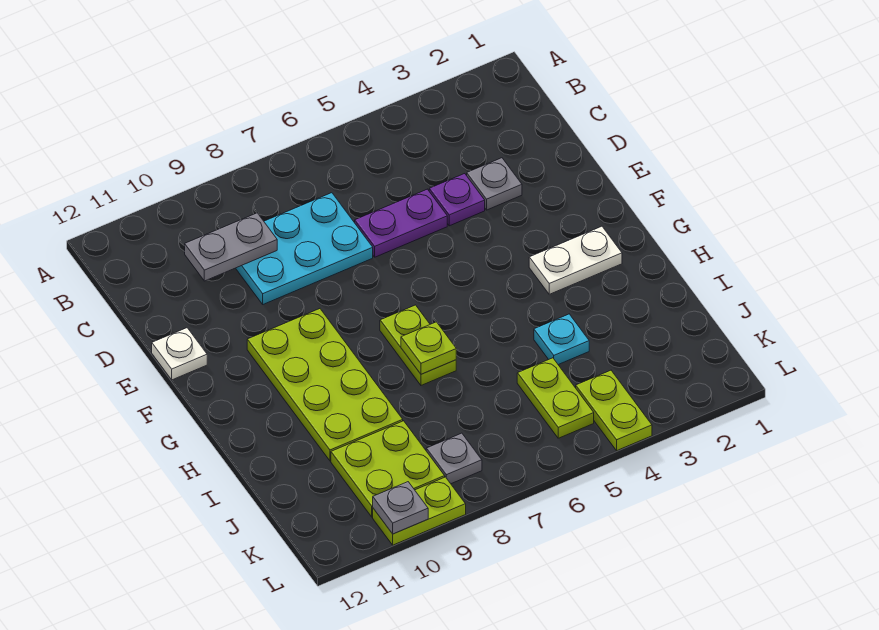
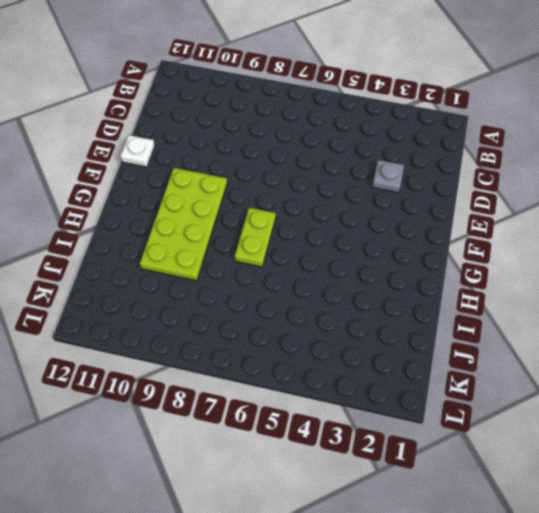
none -> cyan 2x3 plate [236,193,373,304]
none -> purple 1x1 plate [429,174,485,226]
none -> purple 1x2 plate [355,189,447,257]

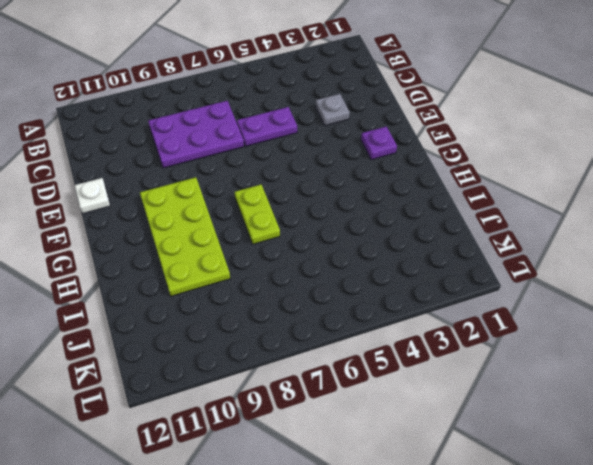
purple 2x3 plate [148,101,244,168] -> cyan 2x3 plate [236,193,373,304]
purple 1x1 plate [361,126,397,160] -> purple 1x1 plate moved to [429,174,485,226]
none -> white 1x2 plate [529,226,622,294]
none -> cyan 1x1 plate [534,314,589,365]
none -> lime 1x2 plate [517,358,594,438]

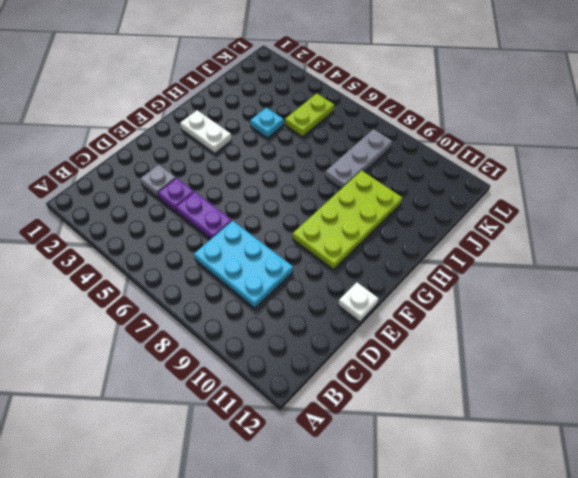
grey 1x3 plate [325,129,392,189] -> grey 1x1 plate [426,433,482,484]
none -> lime 1x2 plate [380,305,456,385]
none -> lime 2x2 plate [331,421,445,517]
none -> lime 1x2 plate [576,370,652,451]

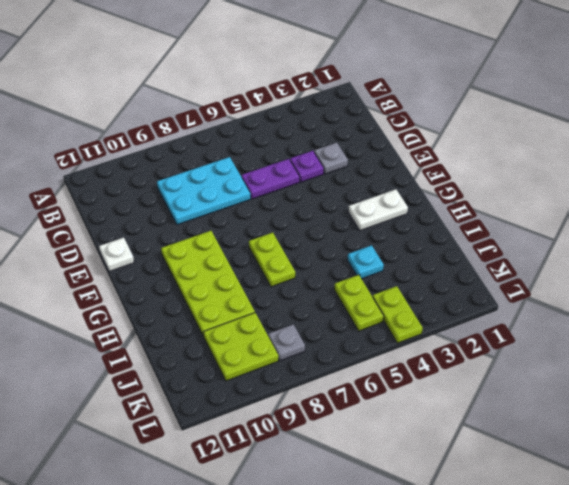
none -> lime 1x2 plate [373,477,466,545]
none -> grey 1x2 plate [185,213,277,281]
none -> lime 1x1 plate [401,322,456,374]

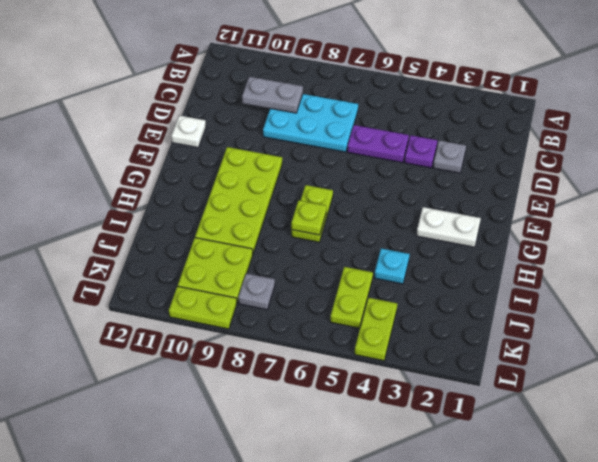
none -> grey 1x1 plate [373,482,428,534]

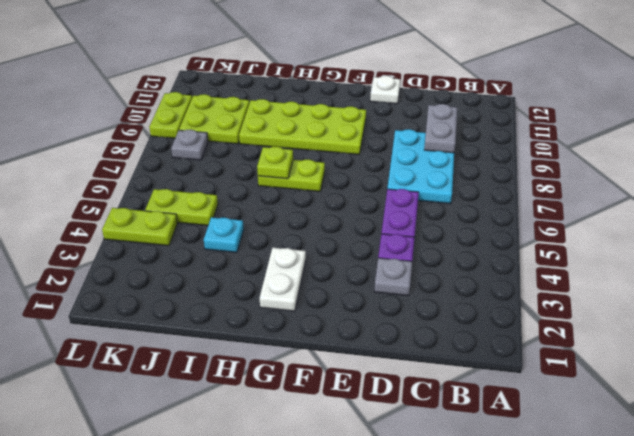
none -> grey 1x1 plate [373,482,428,534]

